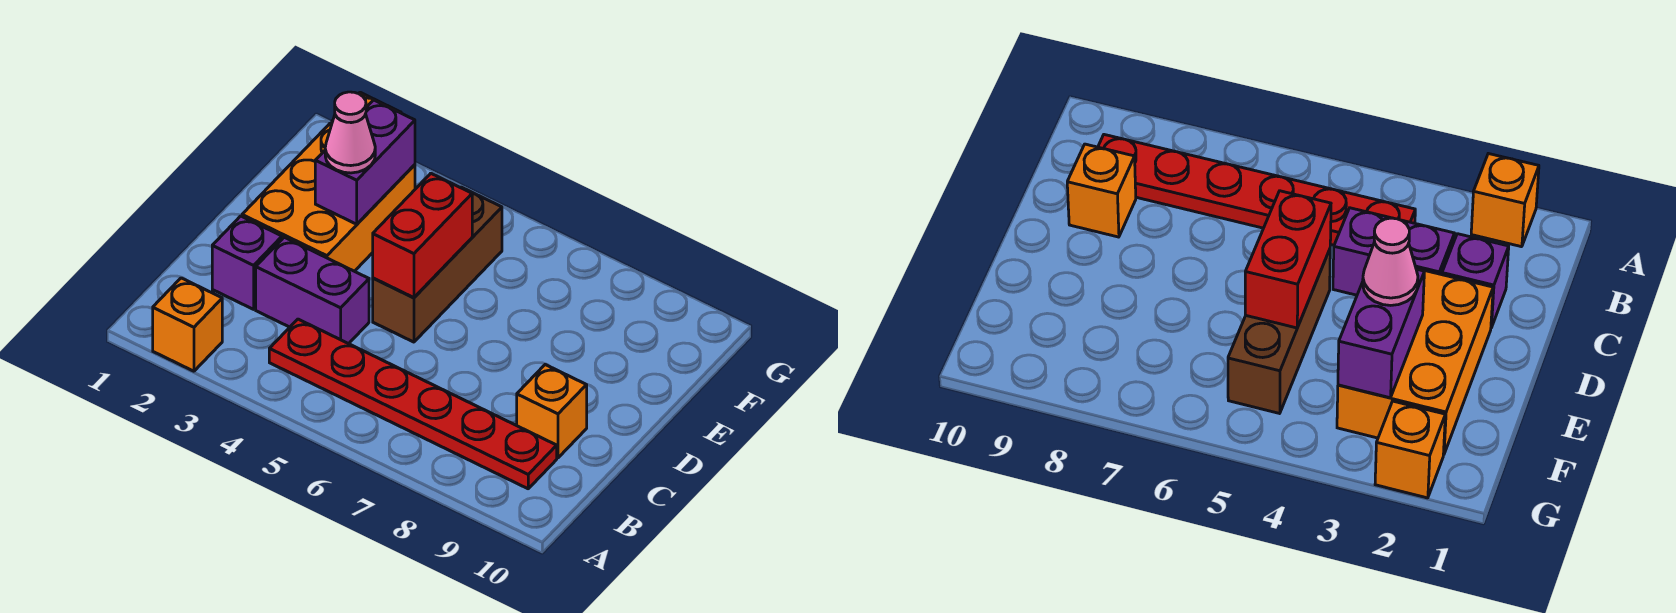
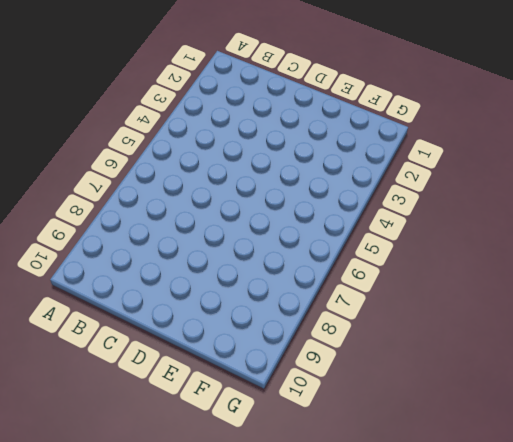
none -> orange 1x1 brick [153,278,222,371]
none -> red 1x6 plate [269,319,557,489]

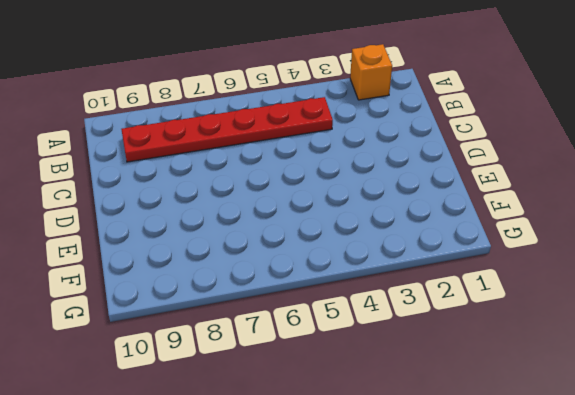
none -> purple 1x1 brick [212,216,282,309]
none -> purple 1x2 brick [256,237,369,344]

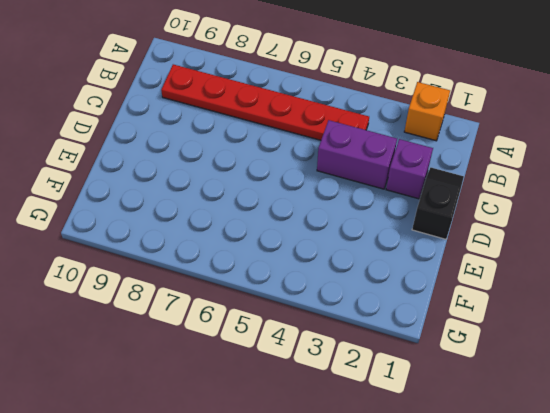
black 1x2 slope [412,168,464,239] -> none
none -> orange 1x1 brick [517,365,587,458]
none -> orange 2x3 brick [242,123,415,271]

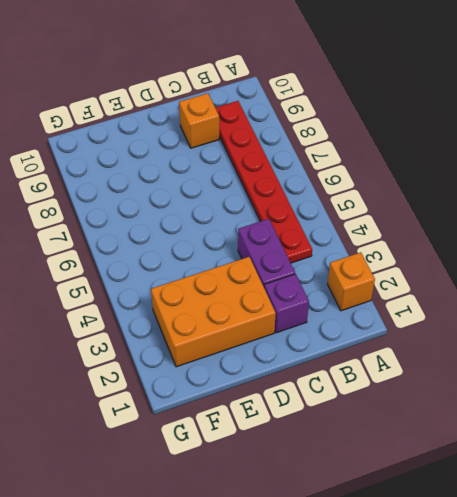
none -> brown 1x3 brick [373,187,502,342]
none -> orange 1x1 brick [1375,401,1445,498]

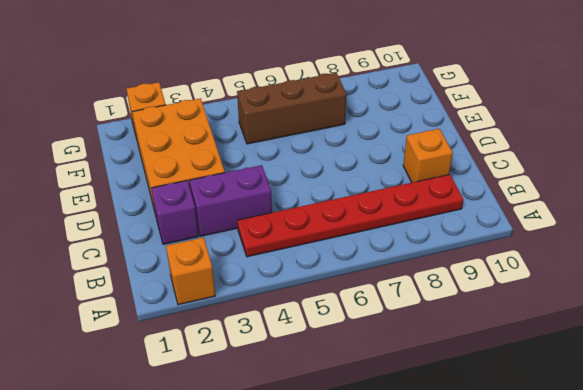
brown 1x3 brick [237,73,347,144] -> brown 1x3 brick turned to [373,187,502,342]
none -> red 1x2 brick [373,174,472,298]
none -> purple 1x2 brick [315,100,415,224]

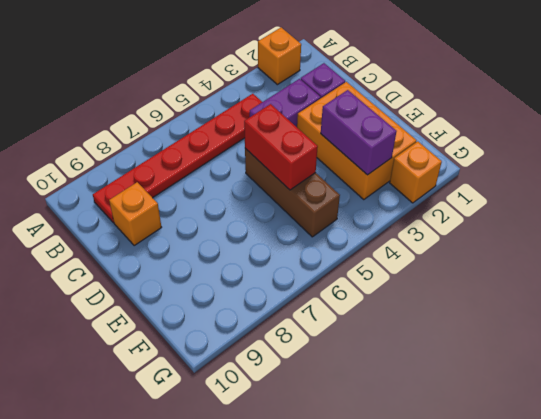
none -> pink 1x1 cone [325,92,375,173]

